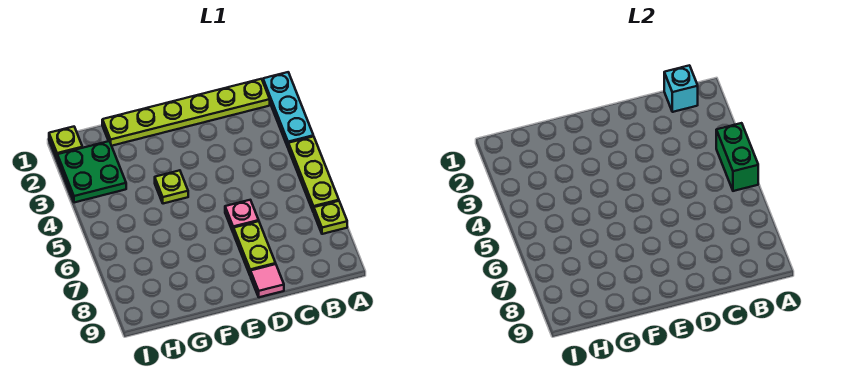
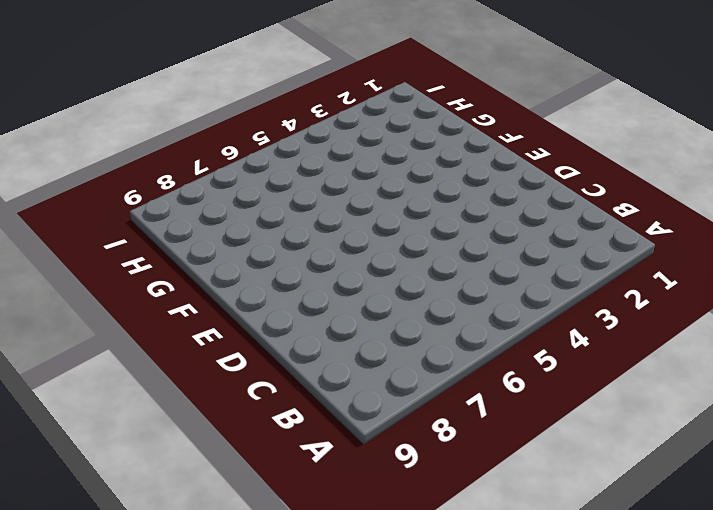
none -> cyan 1x3 plate [263,72,313,147]
none -> lime 1x3 plate [288,136,339,212]
none -> lime 1x1 plate [314,201,347,234]

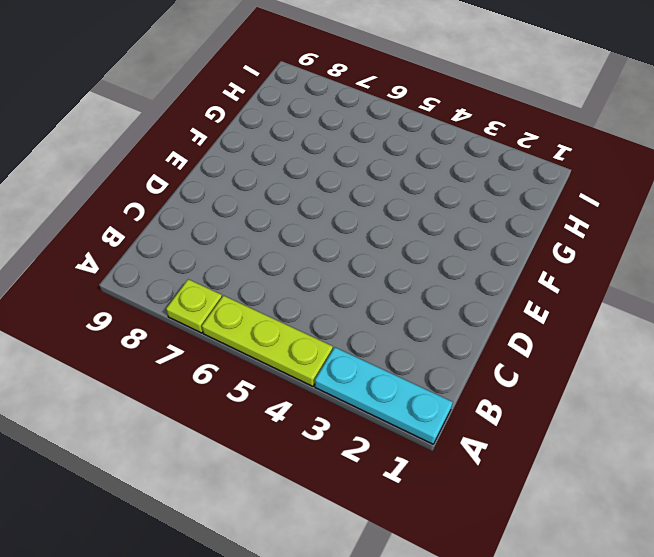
none -> lime 1x6 plate [102,79,270,146]
none -> pink 1x1 plate [225,200,259,233]
none -> lime 1x2 plate [234,221,276,276]

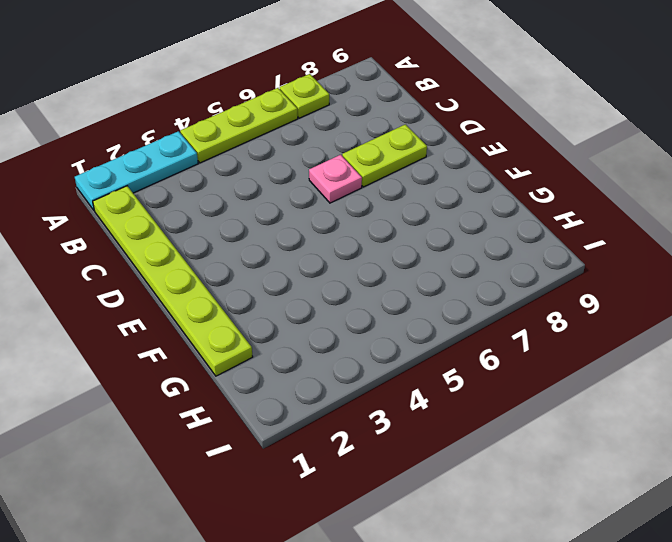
none -> pink 1x1 tile [251,264,284,297]
none -> lime 1x1 plate [155,170,188,204]
none -> green 2x2 plate [57,141,126,203]

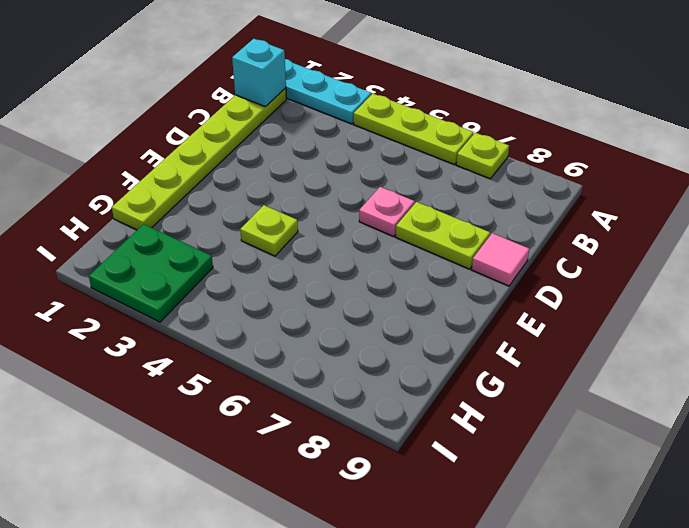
none -> lime 1x1 plate [49,127,82,158]
none -> green 1x2 brick [716,123,758,191]

